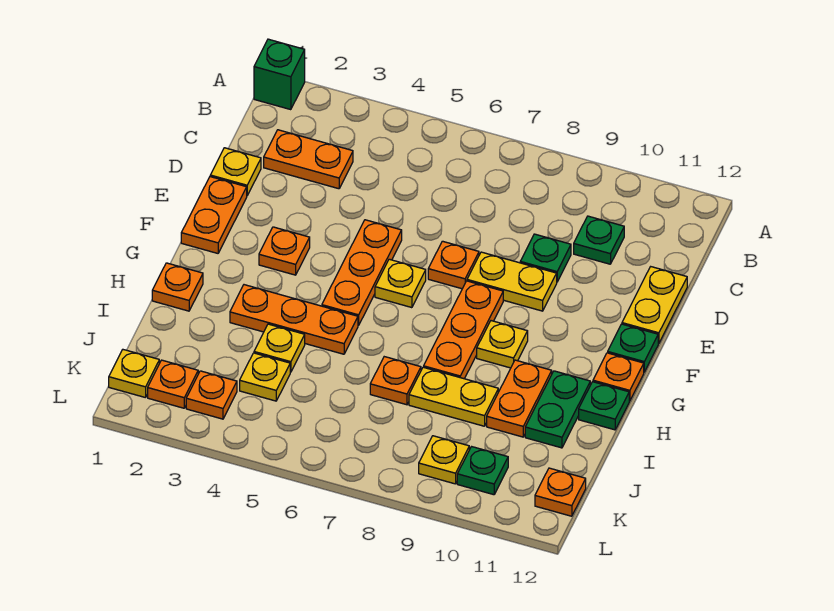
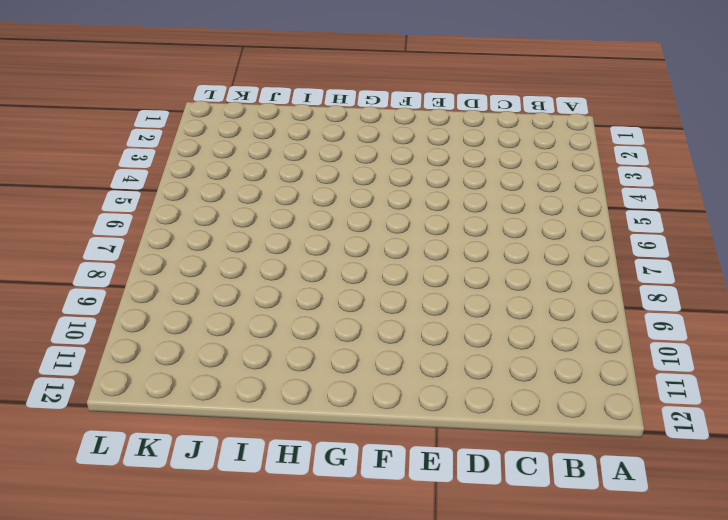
none -> green 1x1 brick [254,39,305,110]
none -> orange 1x2 plate [264,130,353,189]
none -> green 1x1 plate [574,216,624,264]
none -> yellow 1x1 plate [210,148,261,195]

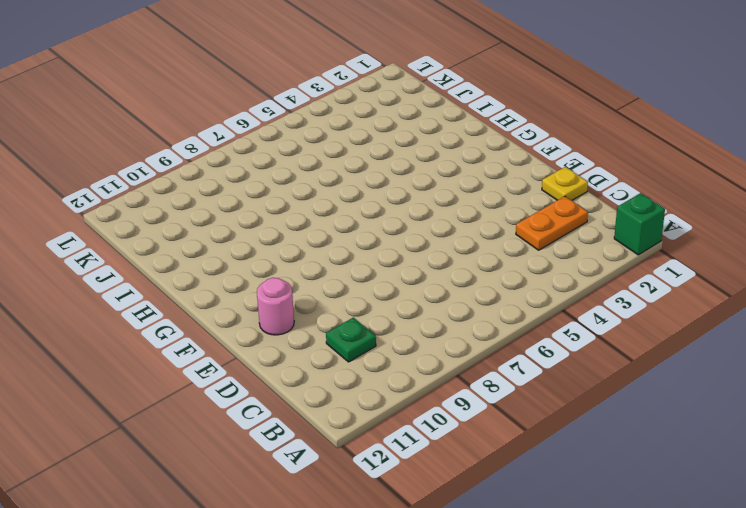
pink 1x1 round brick [257,278,294,335] -> none
none -> green 1x1 plate [520,234,571,282]
none -> yellow 1x2 plate [622,267,687,343]
none -> orange 1x2 plate [181,177,247,253]
none -> orange 1x3 plate [322,220,402,326]

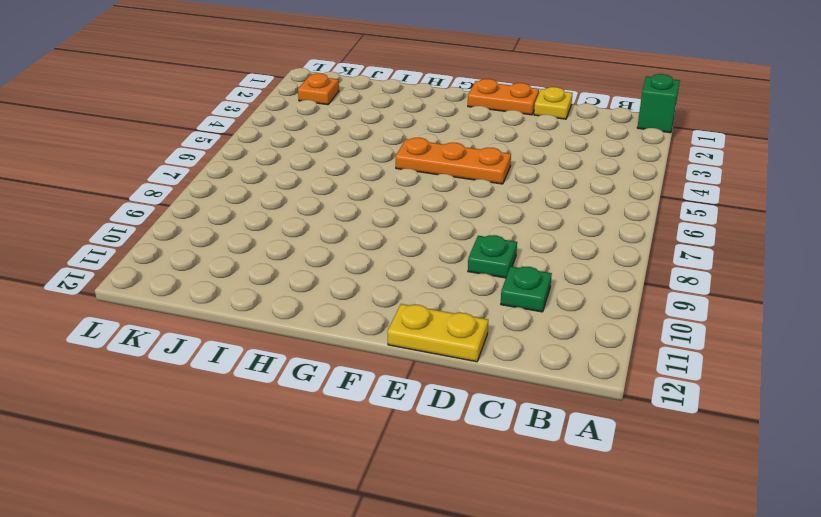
none -> orange 1x2 plate [264,130,353,189]
none -> orange 1x1 plate [428,241,479,289]
none -> yellow 1x2 plate [467,252,557,311]
none -> orange 1x1 plate [259,227,310,275]

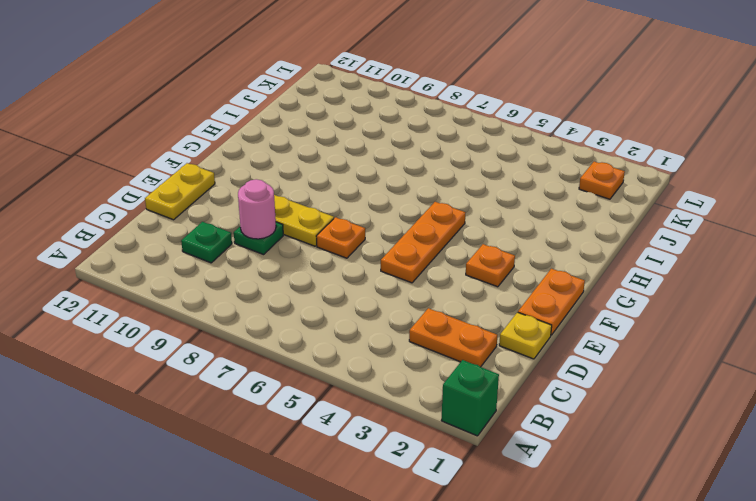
pink 1x1 round brick [238,179,276,239] -> none
none -> yellow 1x1 plate [375,259,426,308]
none -> orange 1x3 plate [424,281,503,379]
none -> green 1x1 plate [608,324,658,372]
none -> yellow 1x1 plate [477,321,528,368]

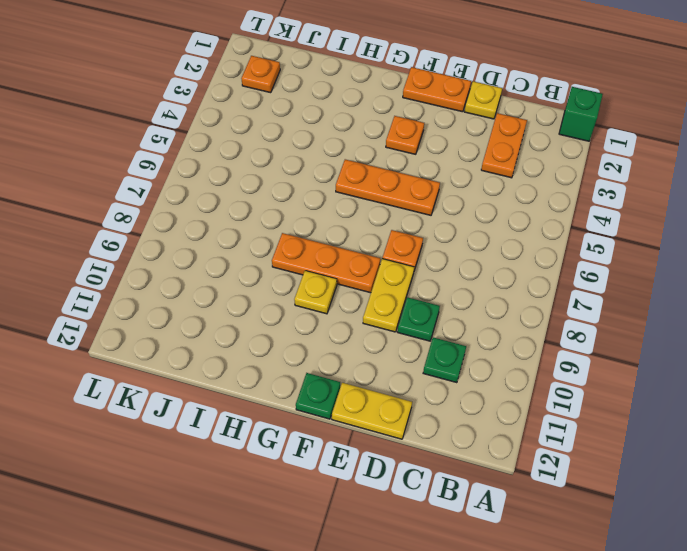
none -> yellow 1x1 plate [375,259,426,308]
none -> orange 1x1 plate [593,353,644,401]
none -> orange 1x1 plate [152,263,203,311]
none -> orange 1x3 plate [230,285,358,354]

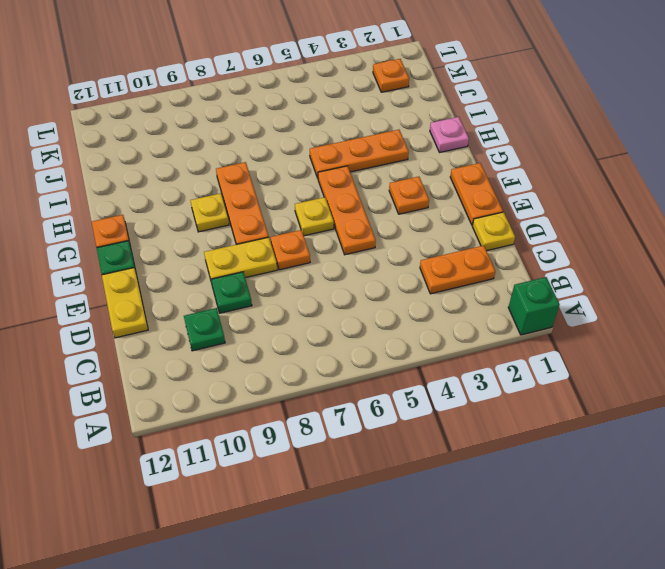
pink 1x1 plate [430,117,469,152] -> orange 1x1 plate [152,263,203,311]
none -> orange 1x2 plate [487,360,552,437]
none -> green 1x2 plate [525,371,590,448]
none -> green 1x1 plate [579,382,629,430]
none -> yellow 1x1 plate [254,324,305,372]

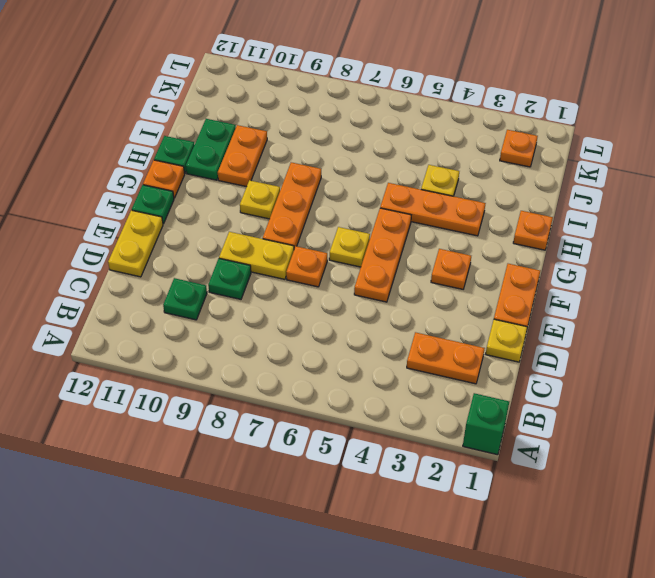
none -> orange 1x1 plate [370,357,421,405]
none -> yellow 1x2 plate [409,367,498,426]
none -> yellow 1x1 plate [240,353,290,401]
none -> yellow 1x1 plate [109,350,159,398]

